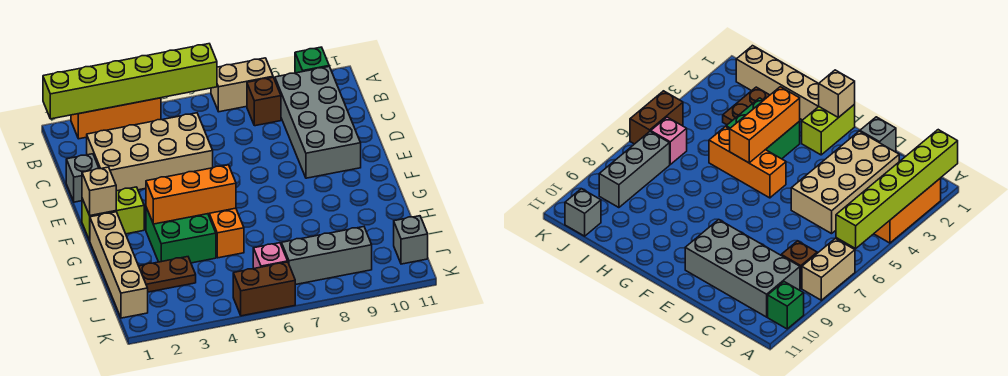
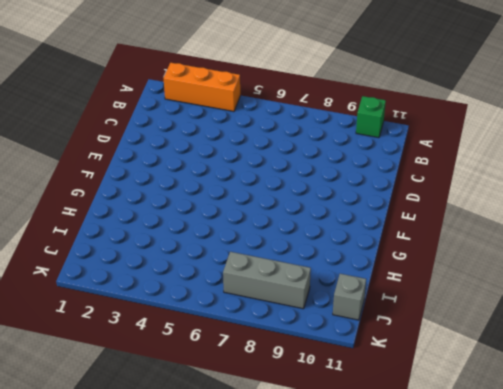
none -> tan 1x2 brick [211,58,273,112]
none -> brown 1x1 brick [247,77,281,126]
none -> grey 2x4 brick [275,67,361,178]

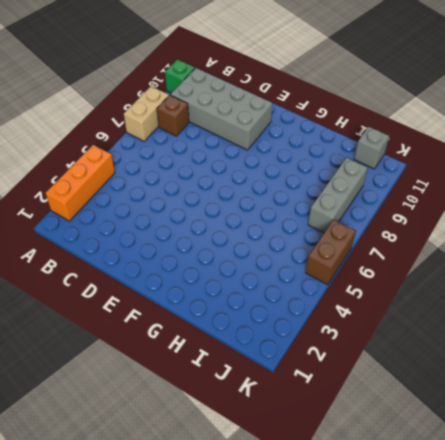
none -> tan 2x4 brick [87,113,213,191]
none -> grey 1x1 brick [66,154,99,202]
none -> lime 1x2 brick [82,187,144,241]

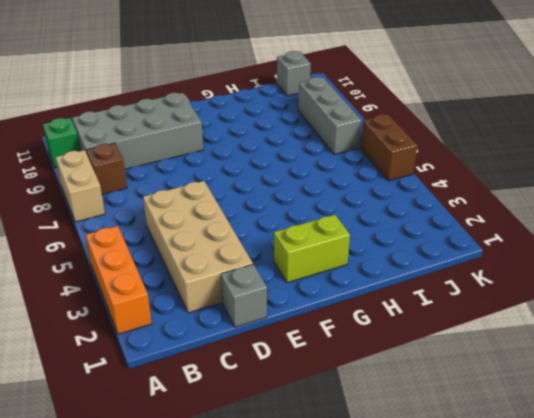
lime 1x2 brick [274,215,350,283] -> lime 1x2 brick turned to [82,187,144,241]
none -> orange 1x3 brick [208,208,244,258]
none -> tan 1x4 brick [90,212,148,318]
none -> green 2x2 brick [146,207,216,263]

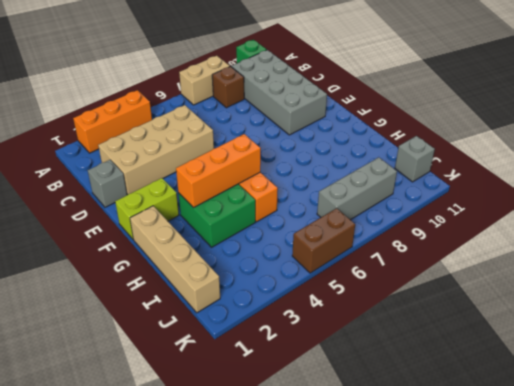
none -> brown 1x2 plate [139,257,196,292]
none -> pink 1x1 brick [253,243,288,269]
none -> lime 1x6 brick [43,44,217,119]

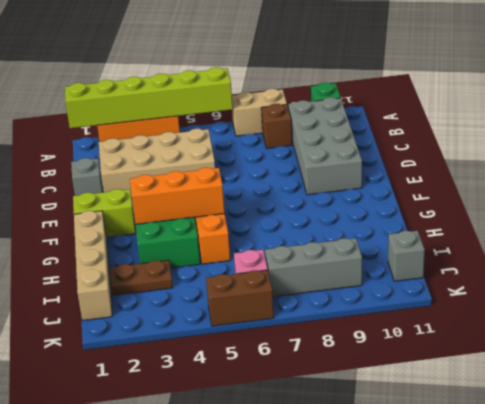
none -> tan 1x1 brick [82,167,116,216]

